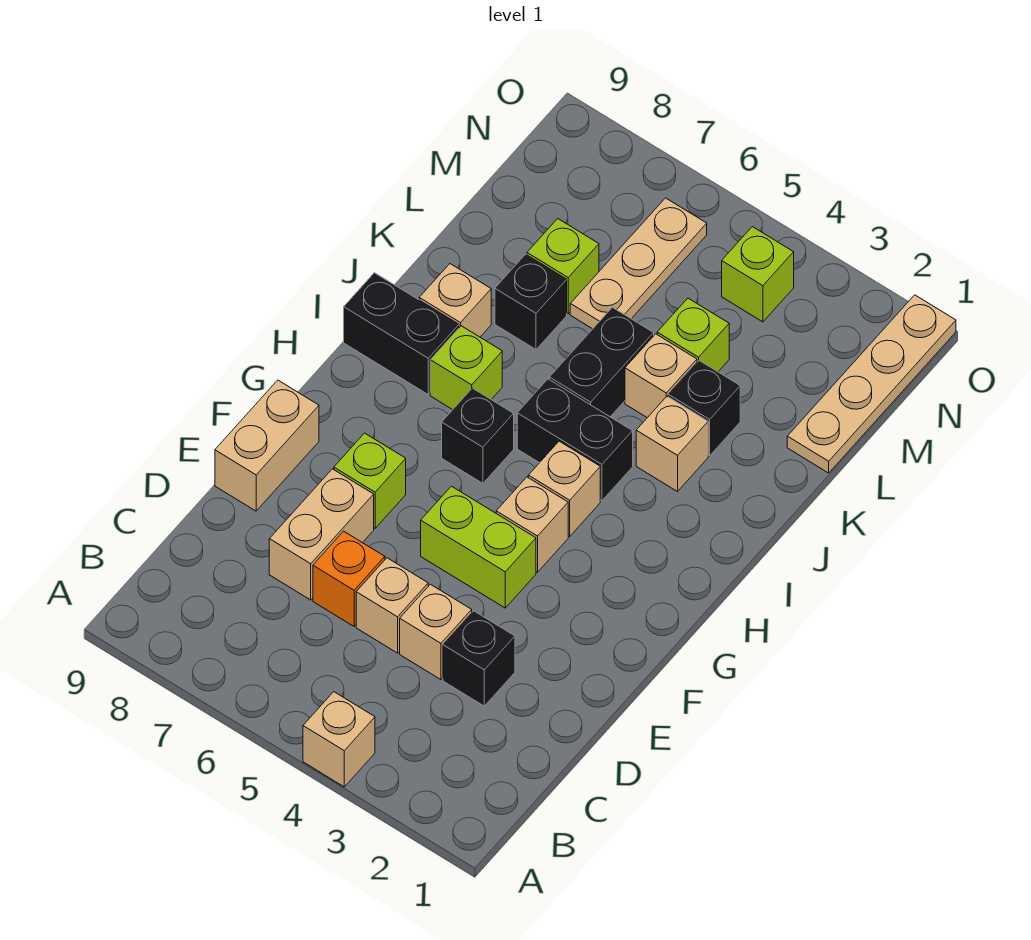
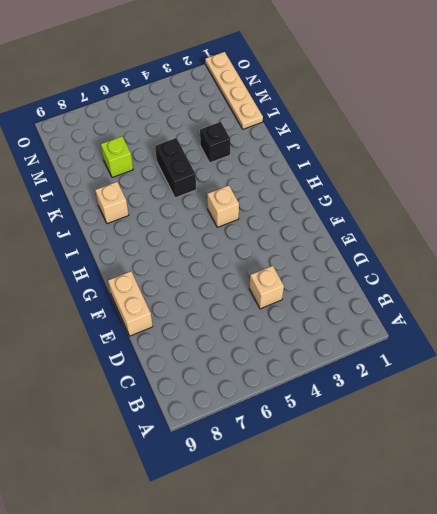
none -> tan 1x1 brick [303,692,375,787]
none -> black 1x1 brick [443,611,515,706]
none -> tan 1x1 brick [356,558,428,653]

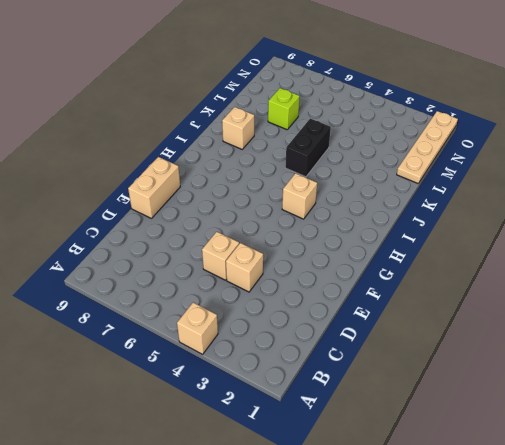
none -> black 1x1 brick [443,611,515,706]
none -> orange 1x1 brick [313,531,385,626]
none -> tan 1x2 brick [269,469,374,600]

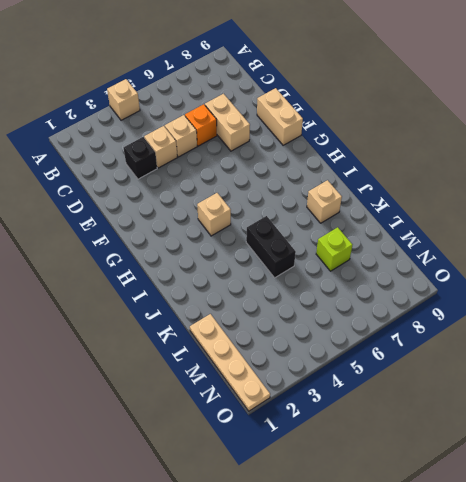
none -> lime 1x2 brick [421,486,536,608]
none -> lime 1x1 brick [334,433,406,528]
none -> tan 1x1 brick [496,477,568,572]

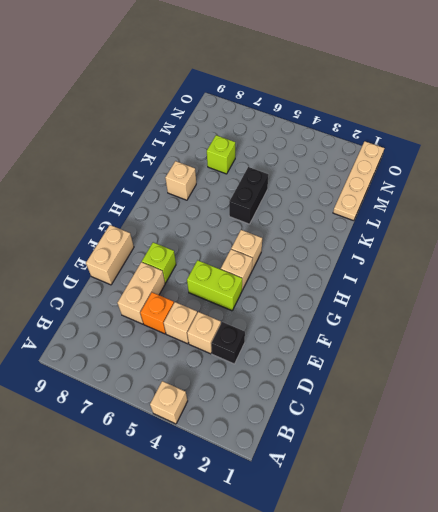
none -> black 1x1 brick [442,388,514,483]
none -> black 1x2 brick [517,379,633,501]
none -> lime 1x1 brick [430,326,502,410]

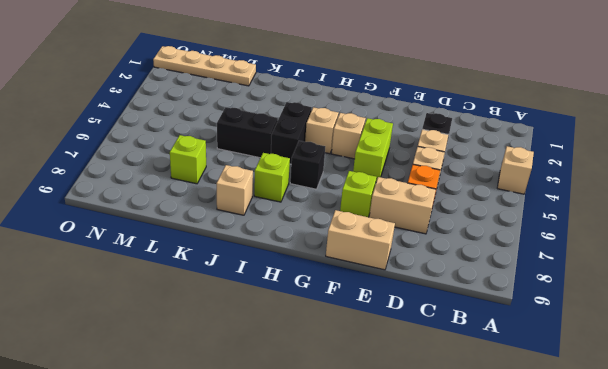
none -> black 1x2 brick [344,273,459,394]
none -> tan 1x1 brick [636,396,708,492]
none -> black 1x1 brick [668,361,740,456]

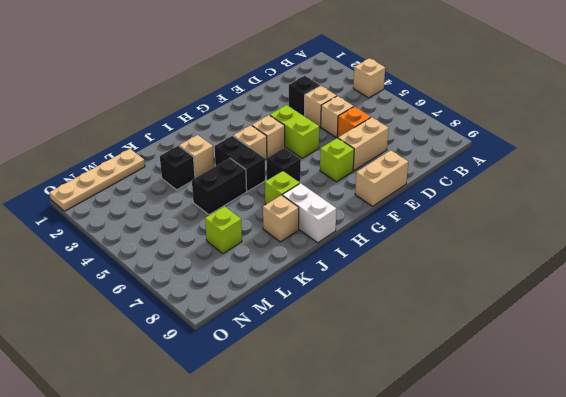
white 1x2 brick [282,183,336,243] -> black 1x2 brick [344,273,459,394]
none -> tan 1x1 brick [625,334,697,418]
none -> black 1x1 brick [495,254,567,349]
none -> lime 1x1 brick [657,298,729,372]

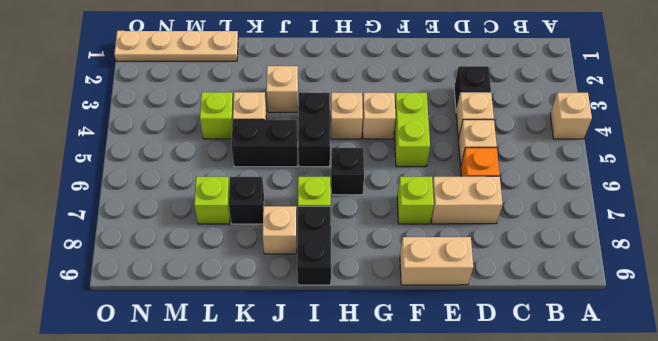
none -> black 1x1 brick [668,361,740,456]
none -> tan 1x3 plate [570,198,707,329]
none -> lime 1x1 brick [722,227,794,322]

